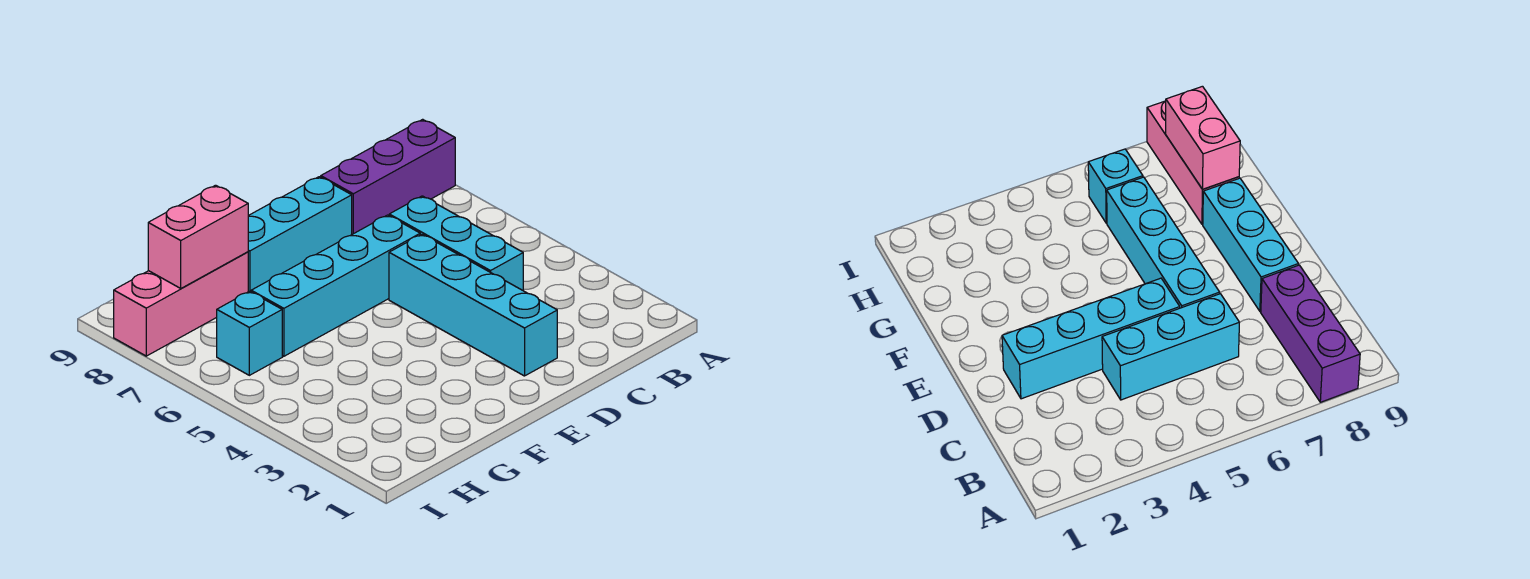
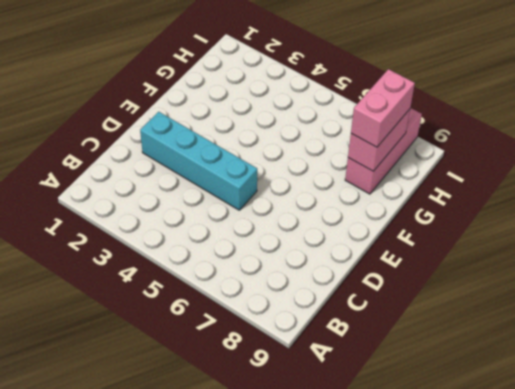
pink 1x2 brick [351,69,415,147] -> none
none -> purple 1x3 brick [321,119,455,234]
none -> cyan 1x3 brick [389,196,523,290]

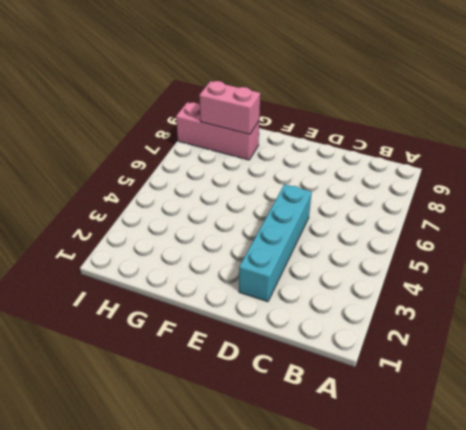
none -> purple 1x3 brick [321,119,455,234]
none -> cyan 1x3 brick [389,196,523,290]

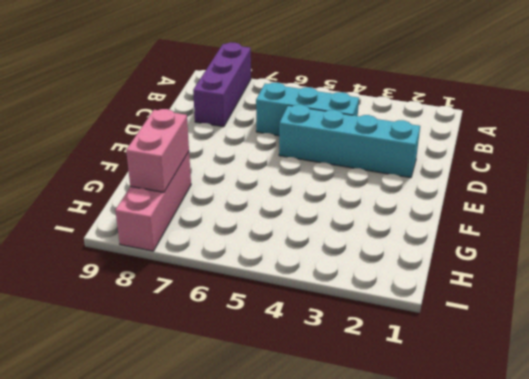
none -> cyan 1x4 brick [251,215,420,356]
none -> cyan 1x3 brick [248,177,352,292]

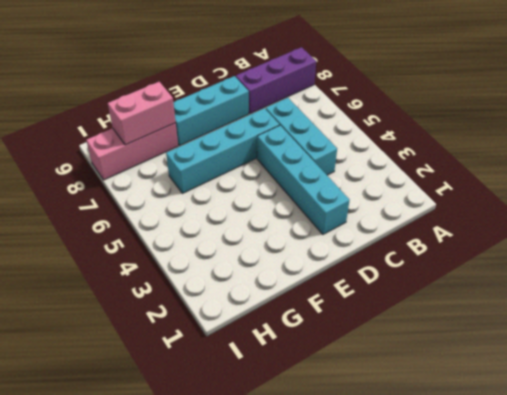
none -> cyan 1x1 brick [217,291,282,375]

